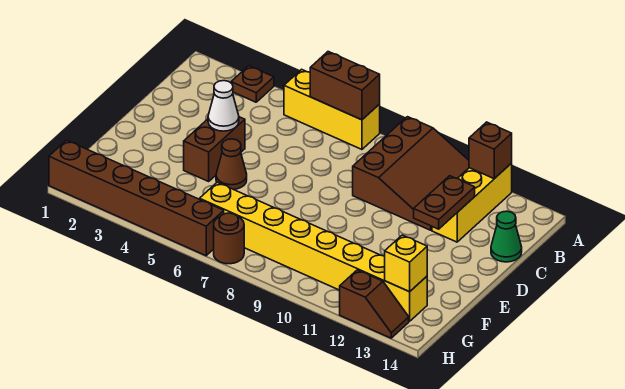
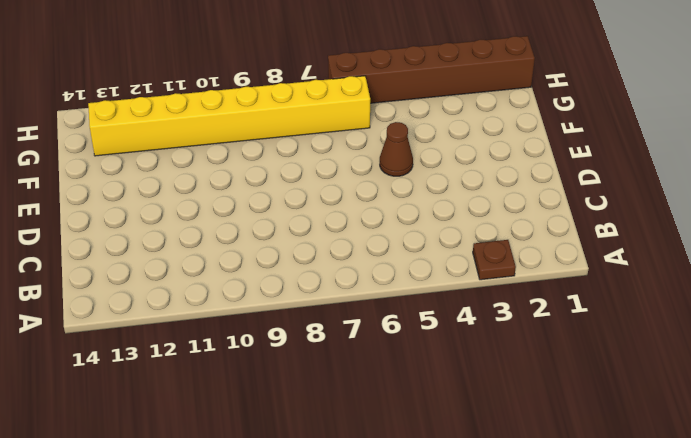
none -> yellow 1x3 brick [284,69,380,149]
none -> brown 3x3 slope [353,117,469,230]
none -> yellow 1x3 brick [432,163,512,242]

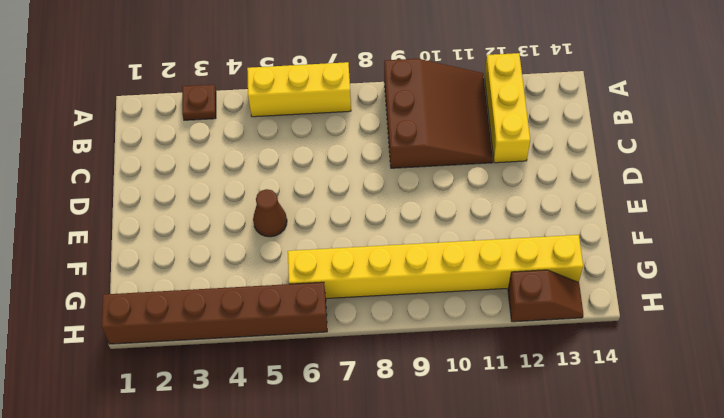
none -> green 1x1 cone [491,211,522,262]
none -> brown 1x2 brick [184,117,245,181]
none -> brown 1x1 round brick [214,213,244,264]

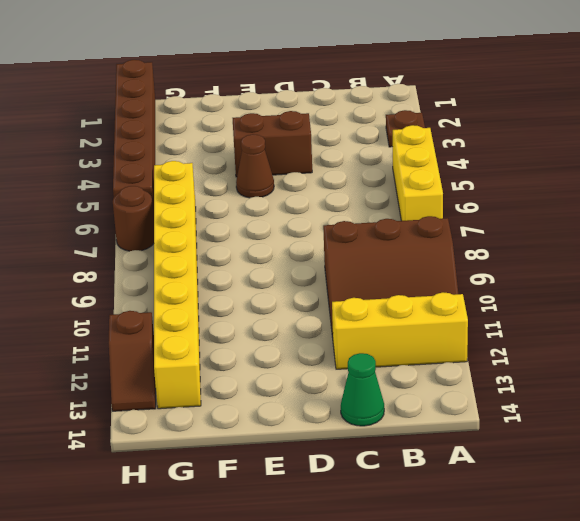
none -> brown 1x2 brick [310,52,380,120]
none -> brown 1x1 brick [469,122,512,179]
none -> brown 1x2 plate [414,176,475,229]

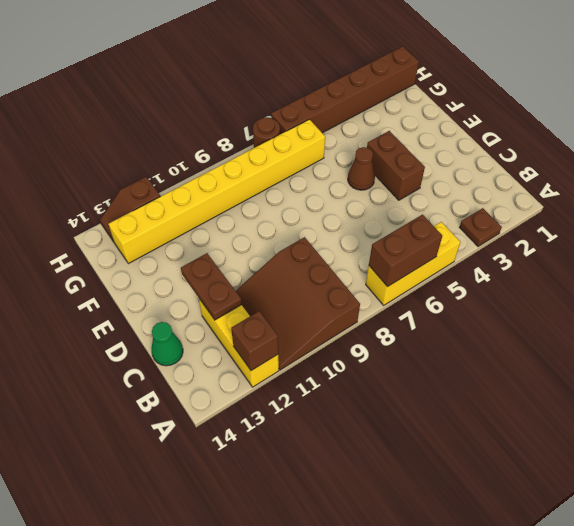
none -> white 1x1 cone [208,81,239,131]
none -> yellow 1x1 brick [385,235,427,292]

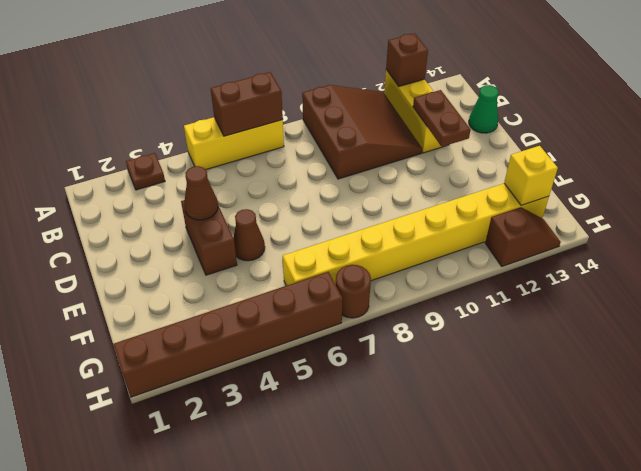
brown 1x1 cone [184,166,218,220] -> white 1x1 cone [208,81,239,131]

